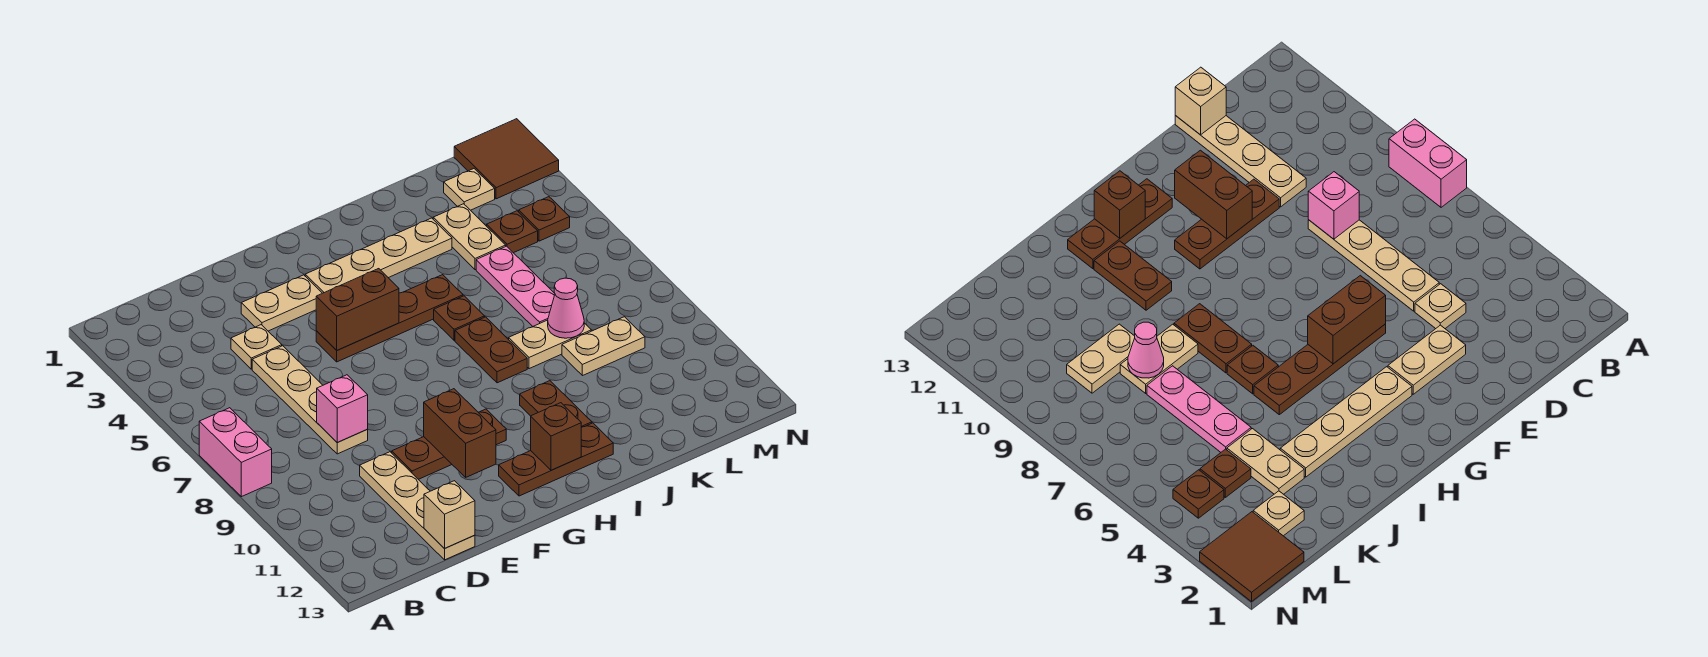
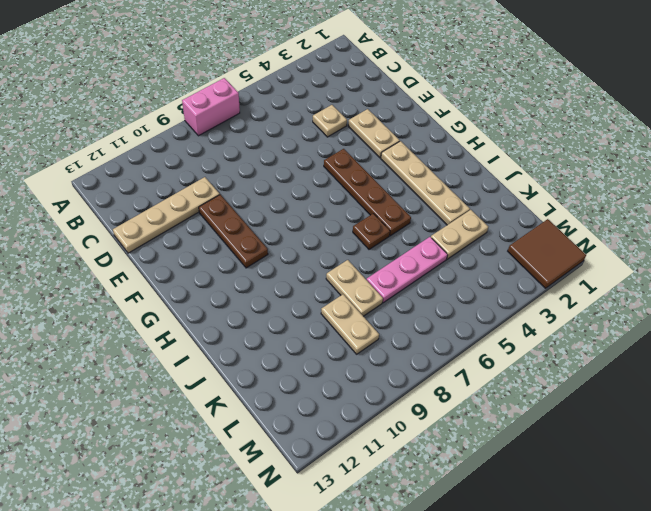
none -> tan 1x4 plate [252,346,368,454]
none -> brown 1x3 plate [499,423,613,496]
none -> brown 1x2 plate [455,317,527,383]

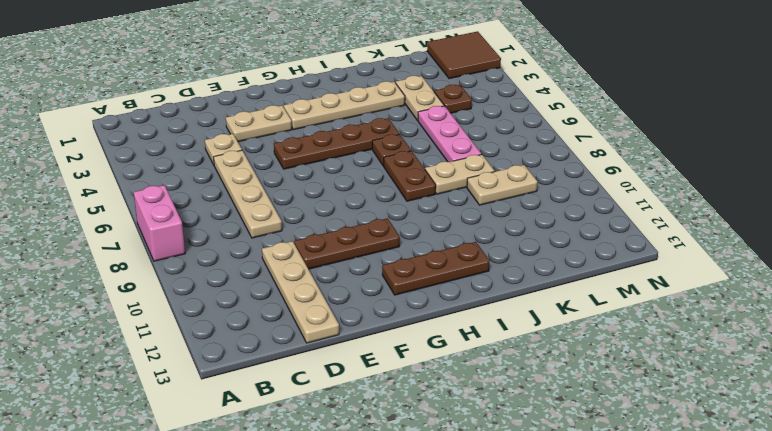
none -> brown 1x2 plate [520,381,592,427]
none -> tan 1x1 plate [444,169,495,210]
none -> brown 1x1 plate [519,197,570,241]

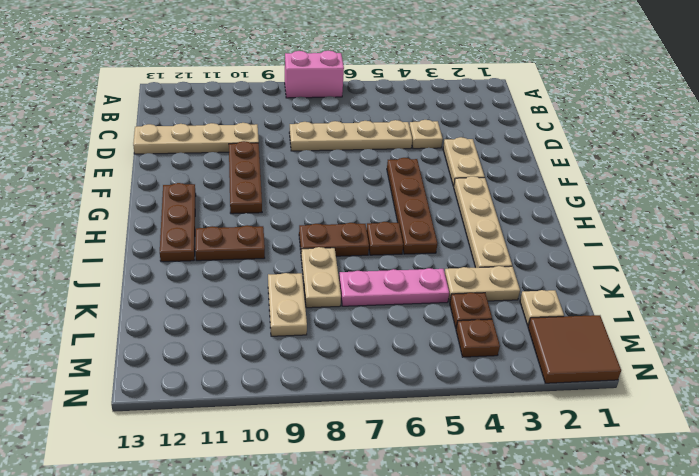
none -> pink 1x1 brick [317,375,368,442]
none -> tan 1x1 brick [424,481,475,549]
none -> brown 1x2 brick [316,269,399,350]

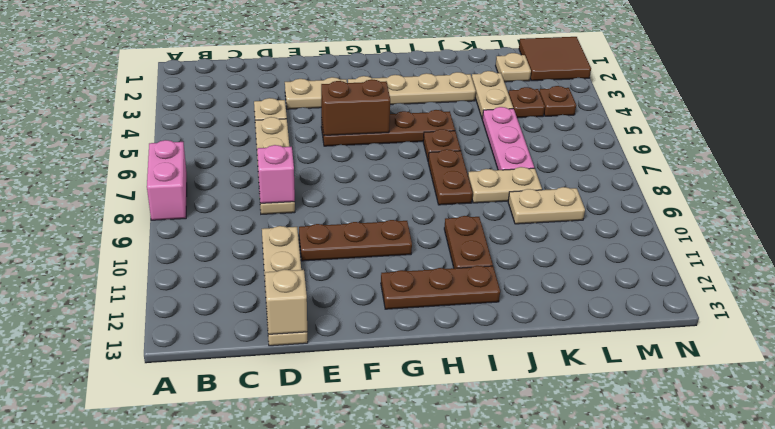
none -> brown 1x2 brick [424,389,496,477]
none -> brown 1x1 brick [531,403,581,470]
none -> pink 1x1 cone [548,278,584,338]

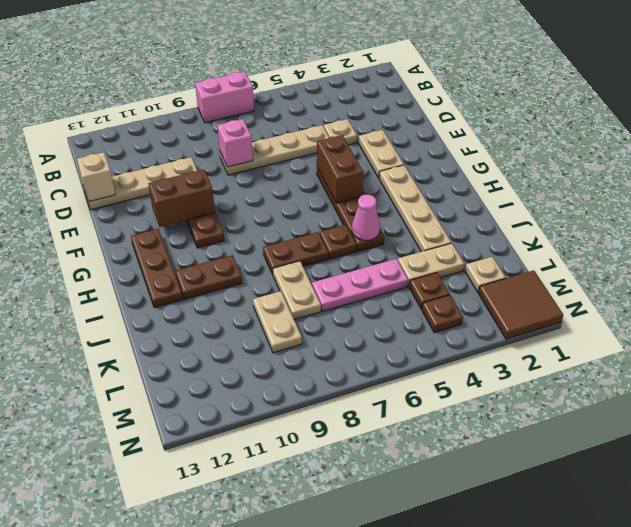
pink 1x1 cone [352,194,380,241] -> pink 1x1 cone moved to [548,278,584,338]
none -> brown 1x1 brick [531,403,581,470]

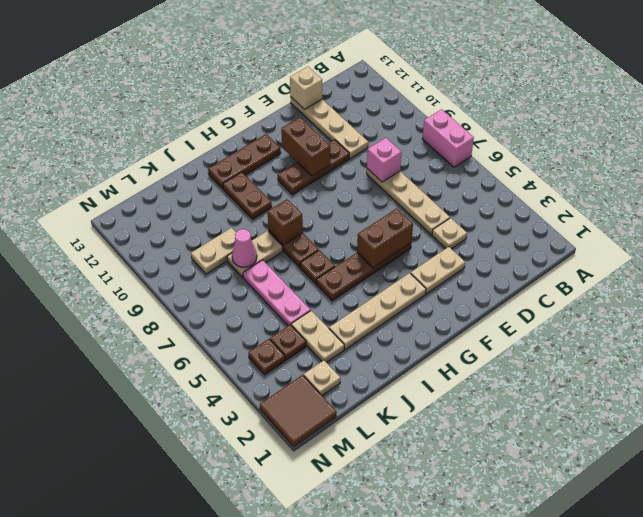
brown 1x1 brick [268,199,303,245] -> brown 1x1 brick moved to [531,403,581,470]

